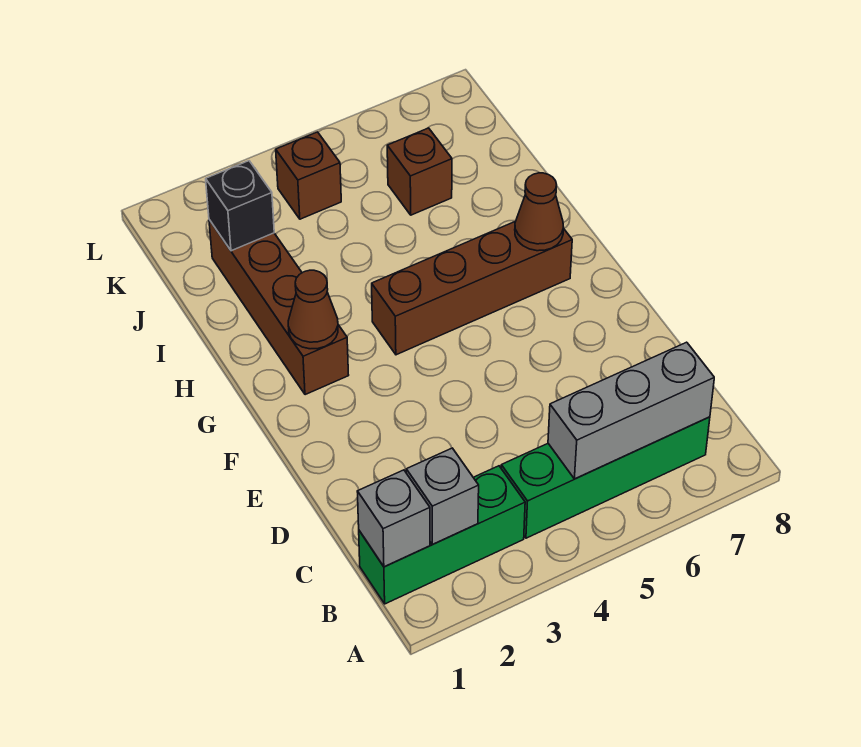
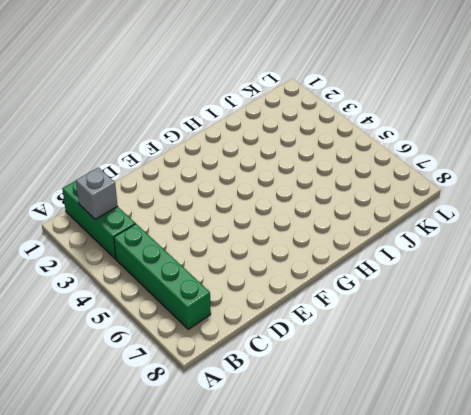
none -> brown 1x4 brick [209,220,349,395]
none -> brown 1x4 brick [372,221,572,355]
none -> brown 1x1 brick [387,128,452,215]

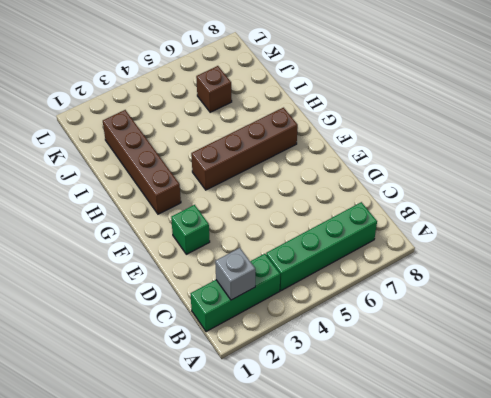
green 1x1 brick [171,205,210,254] -> none
none -> brown 1x1 brick [276,132,341,219]
none -> grey 1x1 brick [357,470,430,567]
none -> grey 1x3 brick [548,342,714,479]

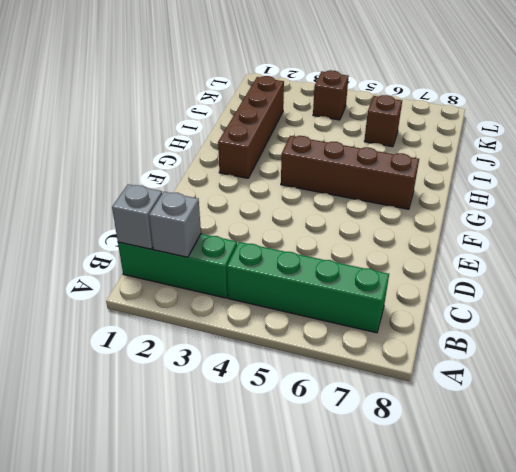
none -> grey 1x3 brick [548,342,714,479]
none -> brown 1x1 cone [288,270,338,349]
none -> brown 1x1 cone [515,173,564,251]

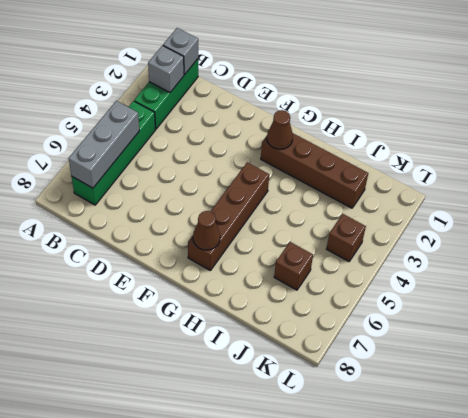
none -> black 1x1 brick [206,161,274,251]

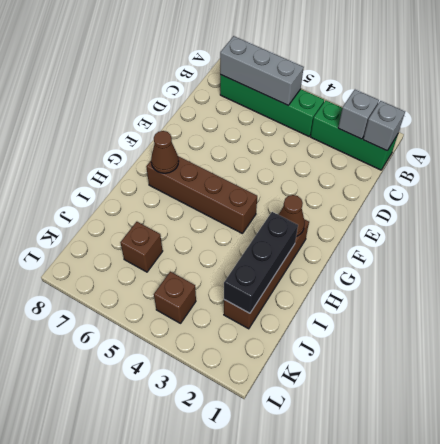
black 1x3 brick [224,212,298,313] -> black 1x1 brick [206,161,274,251]

